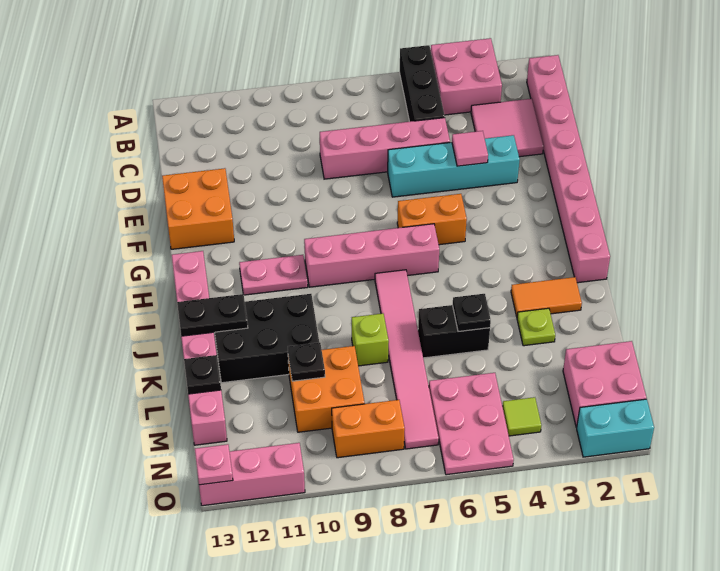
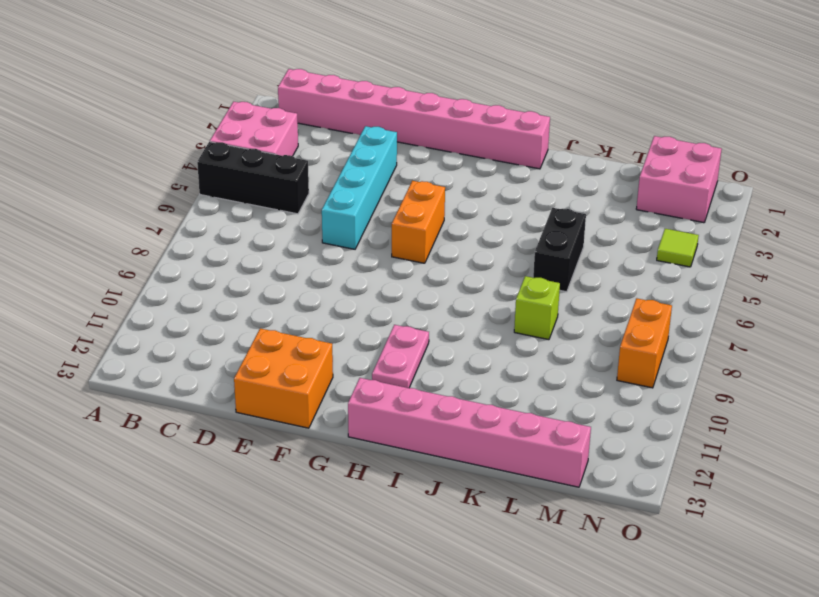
none -> pink 2x2 tile [471,99,544,157]
none -> pink 1x4 brick [320,118,450,179]
none -> pink 1x4 brick [304,224,439,287]
none -> pink 1x6 tile [375,270,439,449]

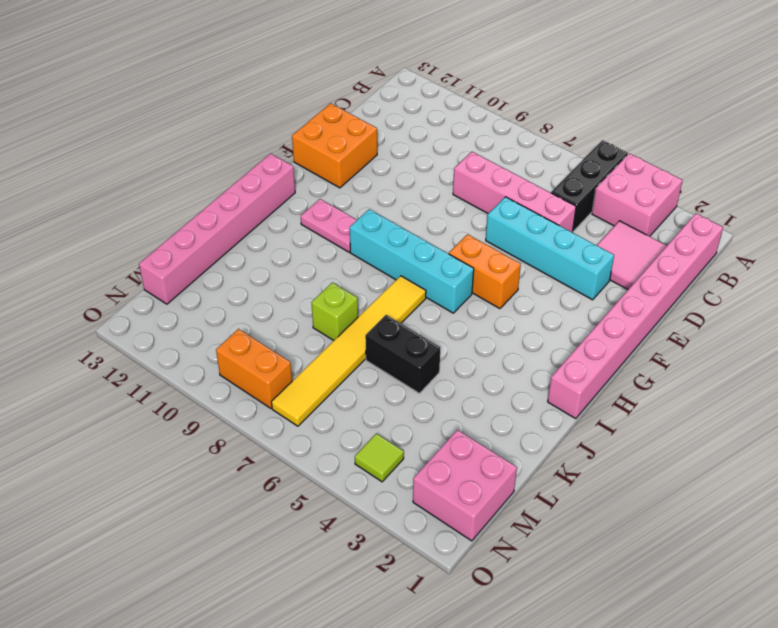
cyan 1x4 brick [350,209,474,313] -> pink 1x4 brick [304,224,439,287]
yellow 1x6 tile [272,276,426,426] -> pink 1x6 tile [375,270,439,449]
none -> orange 1x2 tile [511,277,582,317]
none -> black 2x3 brick [215,294,319,383]
none -> lime 1x1 plate [517,308,555,346]
none -> orange 2x2 brick [288,346,365,432]

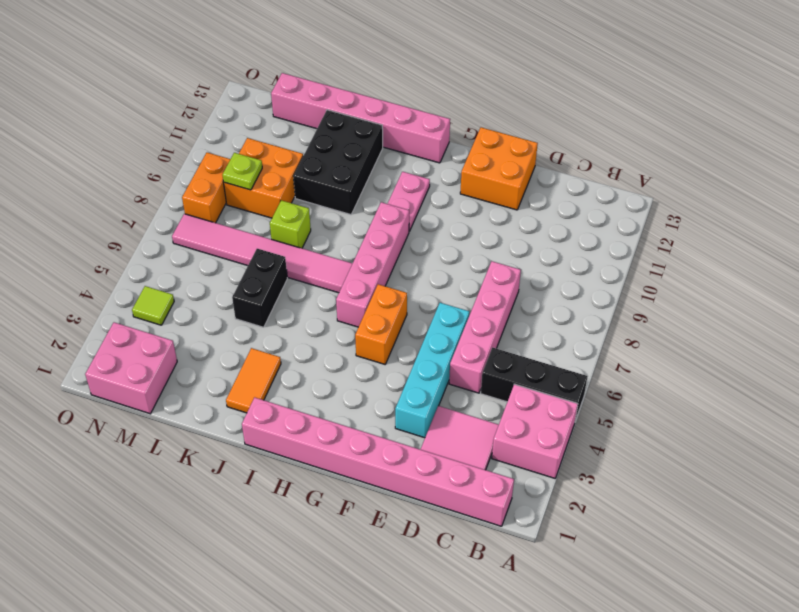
lime 1x1 plate [223,153,262,190] -> lime 1x1 plate moved to [517,308,555,346]
none -> pink 2x3 plate [429,373,514,475]
none -> cyan 1x2 brick [576,399,654,457]
none -> pink 1x3 brick [199,443,305,506]
none -> pink 1x1 tile [452,131,488,166]

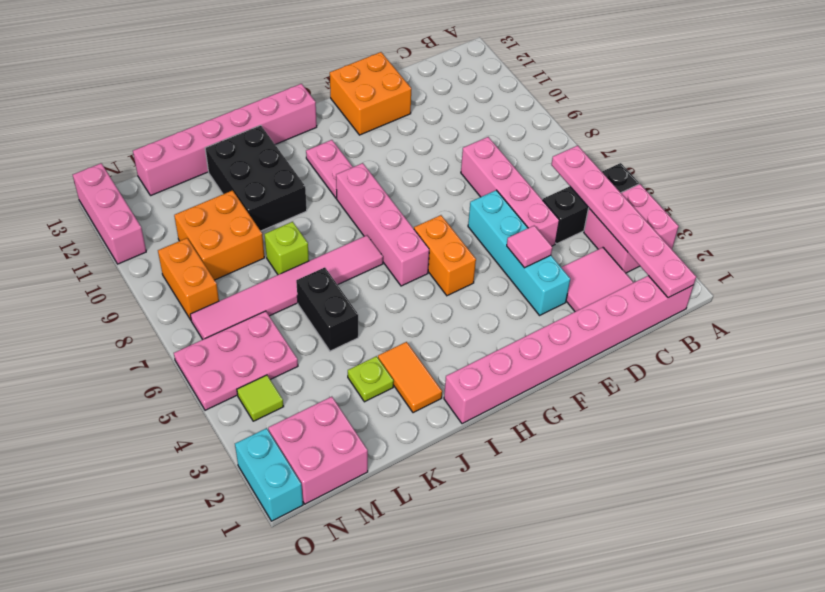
pink 1x6 plate [551,145,696,298] -> none
none -> black 1x2 plate [177,294,248,336]
none -> black 1x1 plate [453,294,491,332]
none -> black 1x1 plate [288,342,325,381]
none -> black 1x1 plate [184,355,221,394]

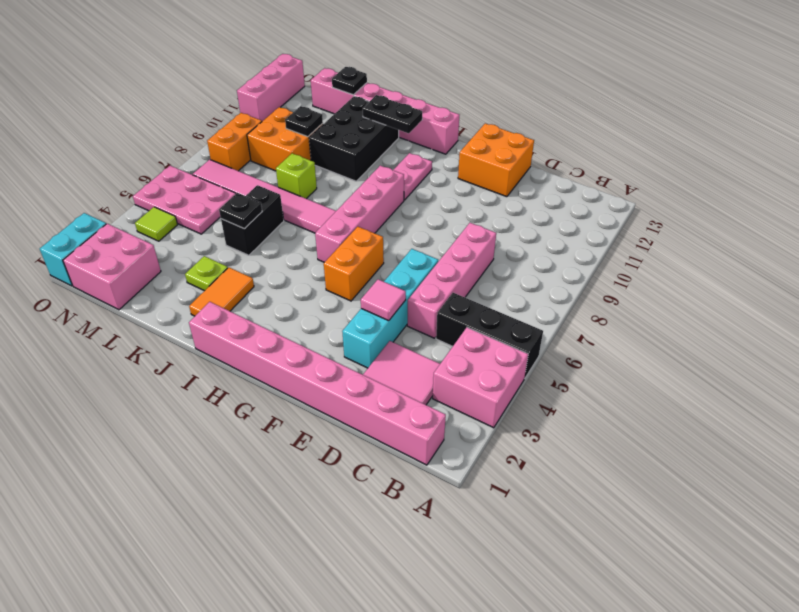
black 1x2 plate [363,95,422,133] -> black 1x2 plate turned to [177,294,248,336]
none -> pink 1x1 plate [195,444,233,485]

